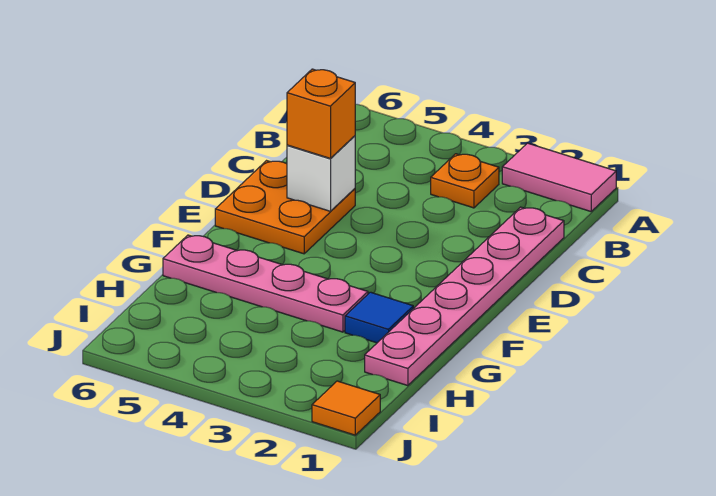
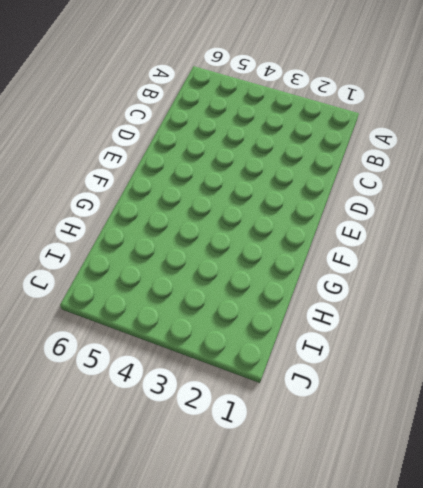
none -> pink 1x2 tile [502,143,616,211]
none -> orange 1x1 plate [431,154,499,208]

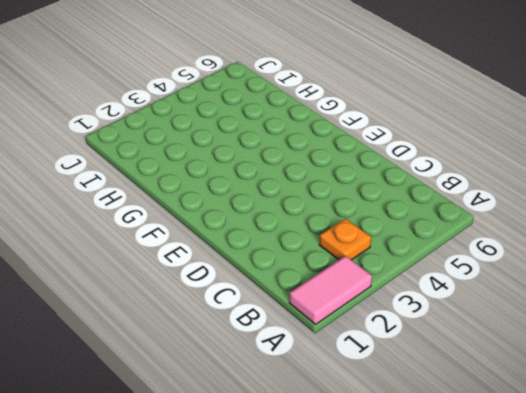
none -> pink 1x6 plate [365,207,564,386]
none -> orange 2x2 plate [215,161,355,254]

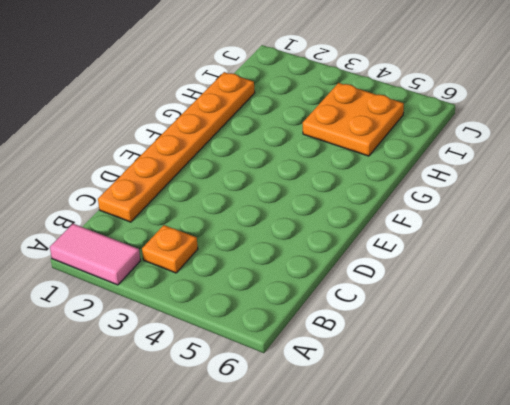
orange 1x6 plate [98,72,255,222] -> pink 1x6 plate [365,207,564,386]
orange 2x2 plate [303,83,404,156] -> orange 2x2 plate moved to [215,161,355,254]
none -> blue 1x1 tile [345,292,413,343]
none -> pink 1x4 plate [163,235,368,332]

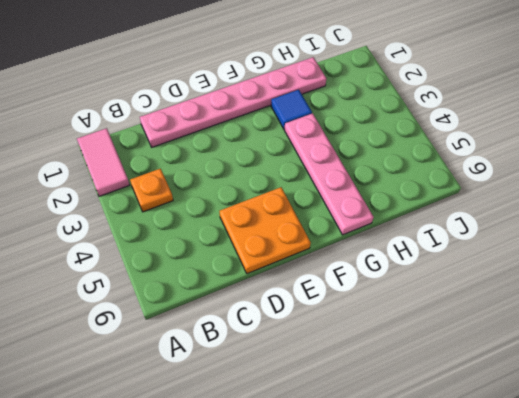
none -> orange 1x1 tile [312,381,380,435]
none -> white 1x1 brick [287,136,355,211]

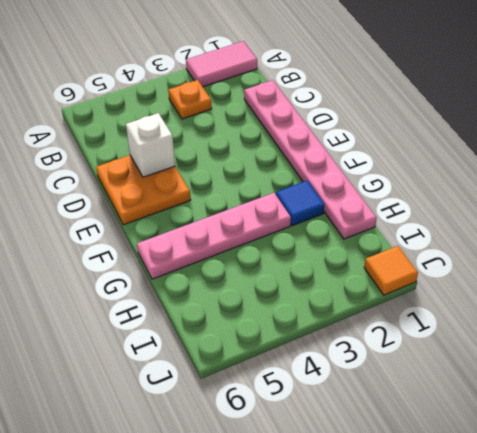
none -> orange 1x1 brick [287,69,355,159]

